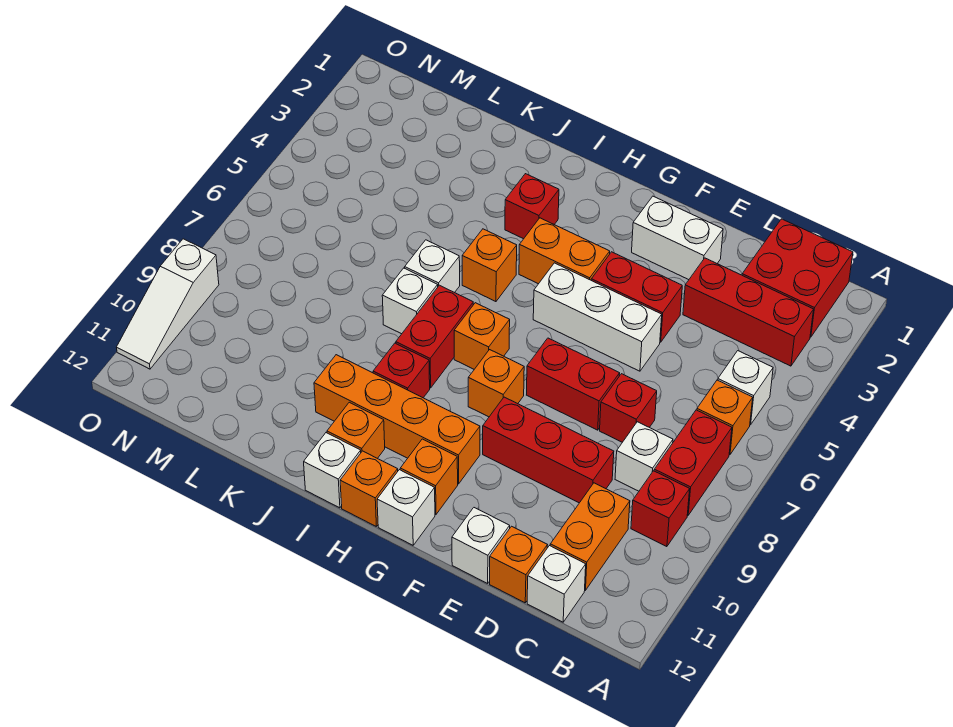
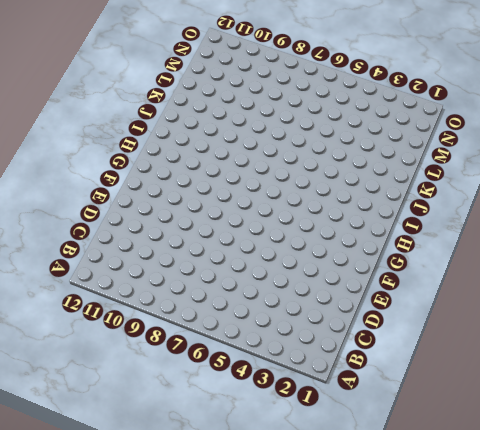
none -> red 2x2 brick [742,219,853,337]
none -> red 1x3 brick [683,258,814,366]
none -> white 1x1 brick [718,351,773,425]
none -> orange 1x1 brick [697,380,753,455]

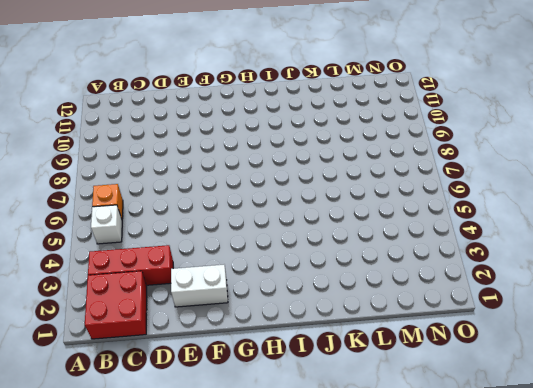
none -> red 1x2 brick [654,410,732,515]
none -> red 1x1 brick [631,471,690,547]
none -> white 1x1 brick [615,422,673,491]
none -> orange 1x2 brick [550,483,630,590]

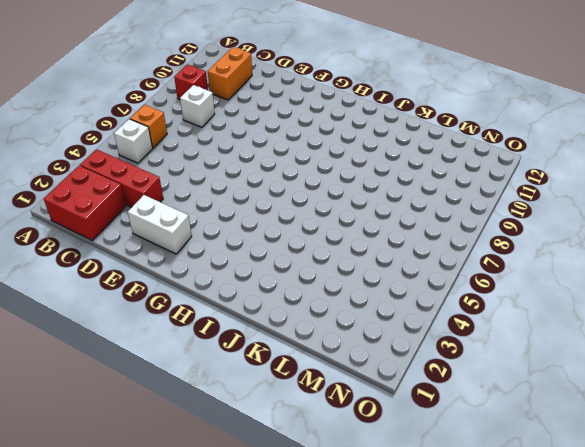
none -> red 1x2 brick [654,410,732,515]
none -> white 1x1 brick [527,546,586,622]
none -> red 1x1 brick [600,374,657,442]
none -> red 1x3 brick [483,397,614,503]

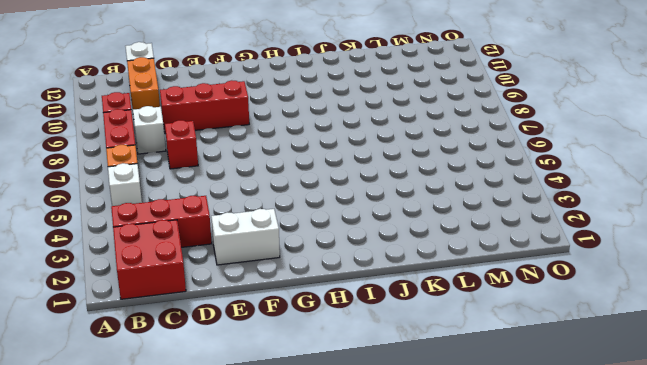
none -> orange 1x1 brick [490,526,547,603]
none -> red 1x2 brick [591,252,682,342]
none -> white 1x3 brick [533,263,662,371]
none -> red 1x2 brick [527,338,620,430]

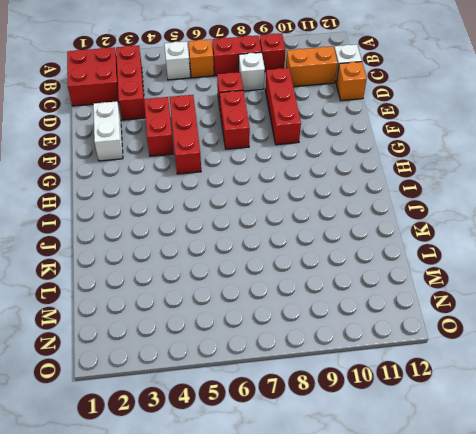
red 1x3 brick [170,95,201,174] -> white 1x3 brick [533,263,662,371]
none -> white 1x1 brick [452,508,510,583]
none -> orange 1x2 brick [519,218,610,284]
none -> orange 1x1 brick [468,350,524,417]
none -> orange 1x4 brick [314,355,480,484]

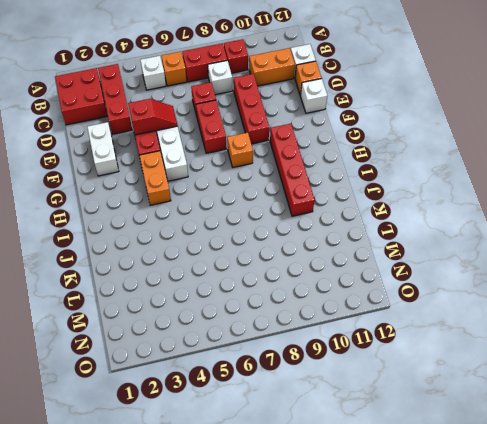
red 1x2 slope [128,99,178,135] -> none
red 1x4 brick [270,124,315,216] -> orange 1x4 brick [314,355,480,484]
none -> orange 1x1 brick [400,439,458,514]
none -> white 1x1 brick [377,470,435,545]
none -> orange 1x1 brick [454,303,510,369]
none -> orange 1x1 brick [340,451,398,527]

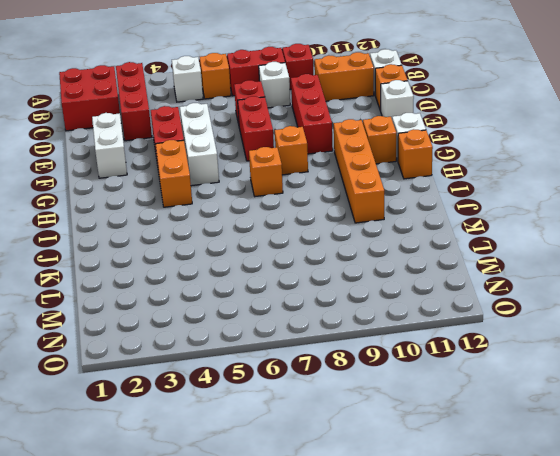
none -> red 1x1 brick [505,174,559,239]
none -> orange 1x1 brick [462,229,517,302]
none -> red 1x2 brick [396,285,473,388]
none -> red 1x1 brick [373,343,430,398]

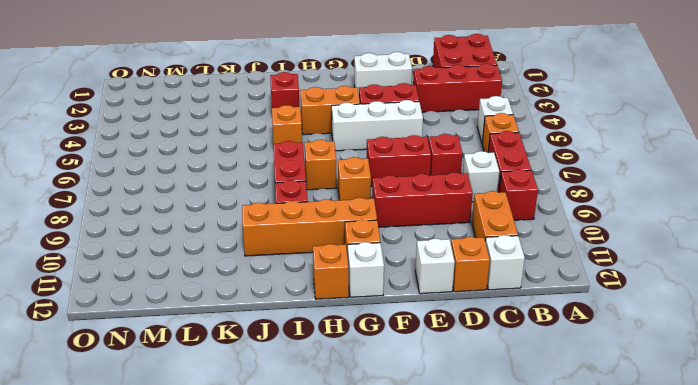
none -> orange 1x1 brick [327,402,385,458]
none -> white 1x1 brick [304,433,361,508]
none -> white 1x1 brick [405,240,460,293]
none -> white 1x1 brick [382,268,438,334]

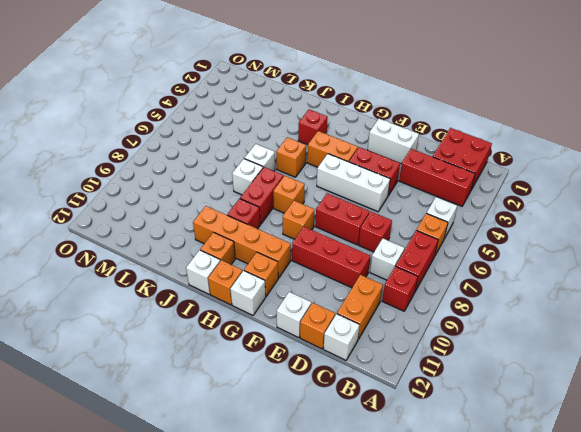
none -> white 1x3 slope [117,239,219,369]

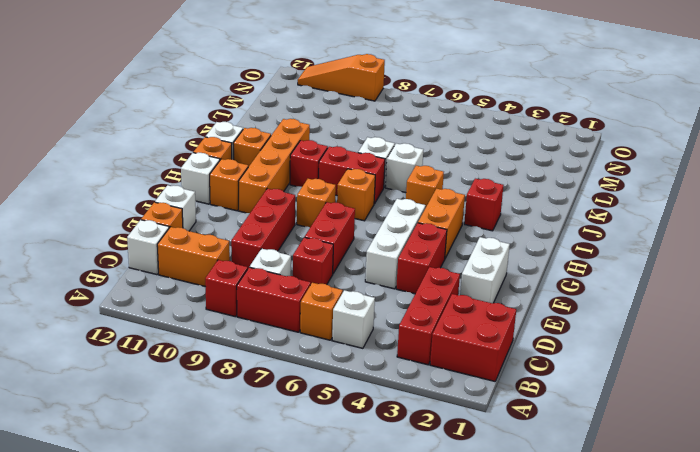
orange 1x3 slope [298,54,385,101] -> white 1x3 slope [117,239,219,369]

